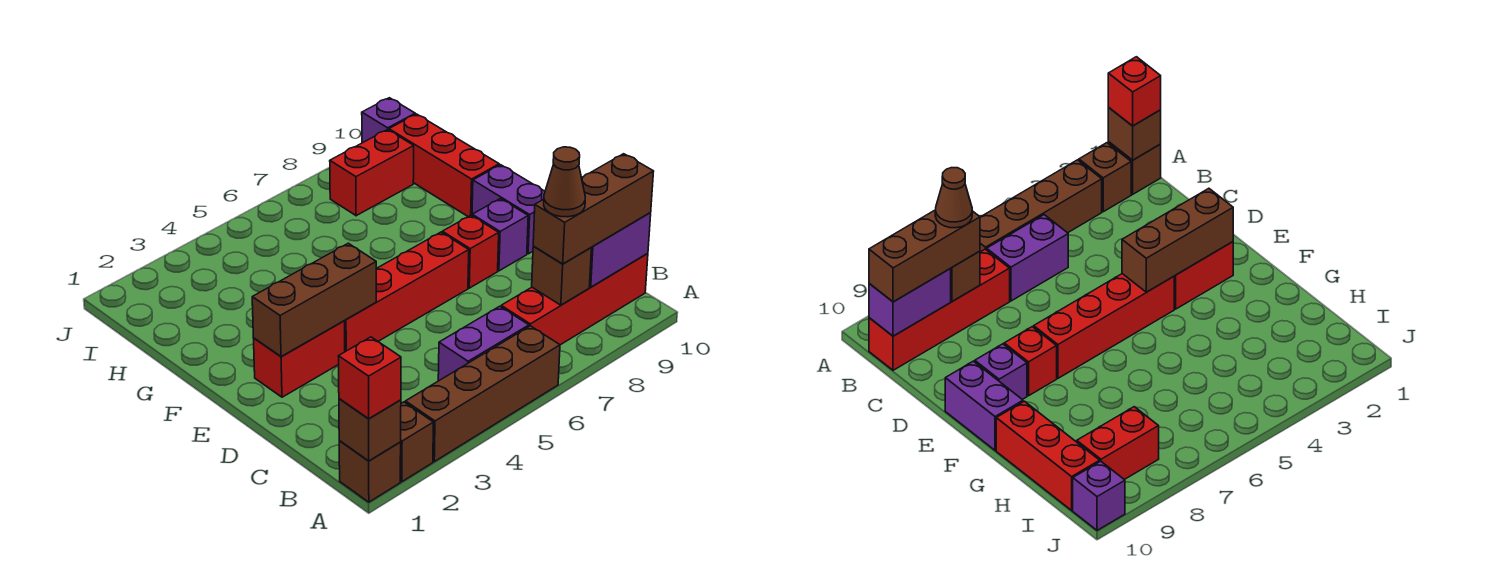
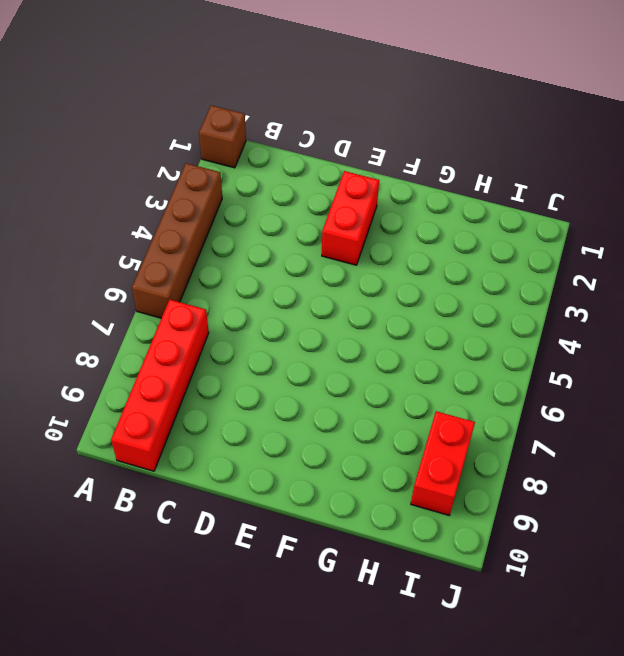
none -> brown 1x1 brick [400,402,433,482]
none -> purple 1x2 brick [438,306,529,381]
none -> red 1x4 brick [345,232,469,352]

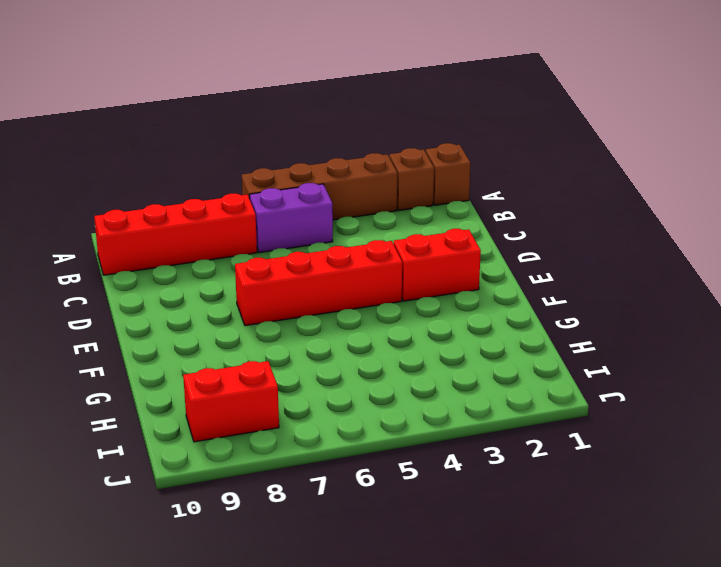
none -> red 1x1 brick [442,215,499,288]
none -> purple 1x1 brick [472,199,528,271]
none -> purple 1x2 brick [472,165,545,254]

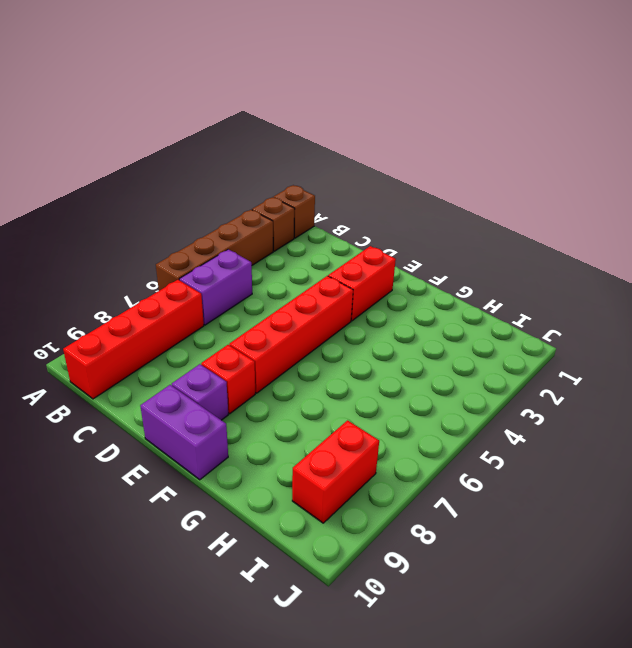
none -> red 1x3 brick [389,114,499,216]
none -> purple 1x1 brick [362,98,415,143]
none -> brown 1x1 brick [339,399,401,461]

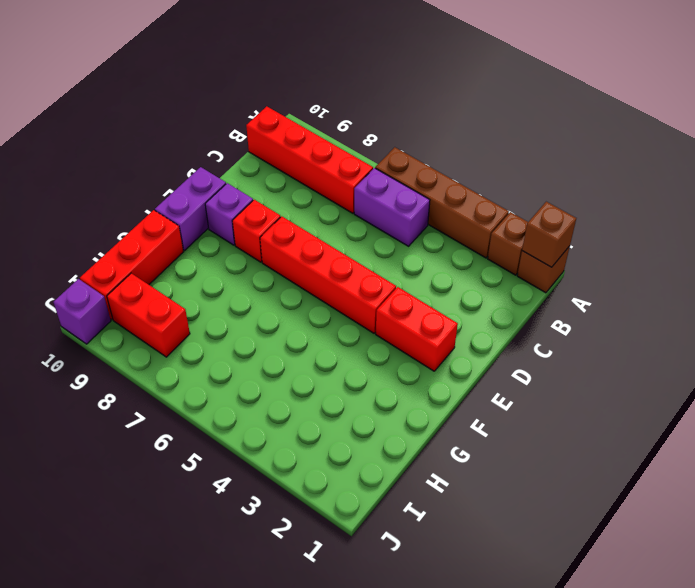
none -> brown 1x1 brick [532,246,591,305]
none -> purple 1x2 brick [589,213,651,287]
none -> brown 1x3 brick [252,243,376,357]

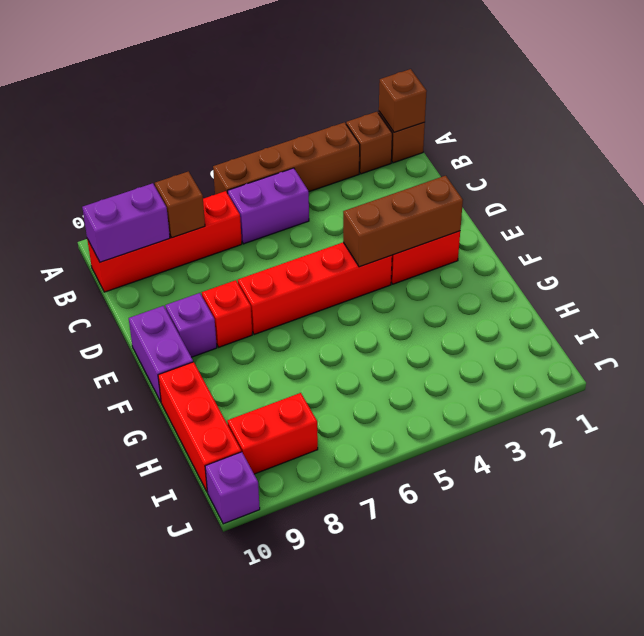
none -> red 1x1 brick [339,337,401,419]
none -> brown 1x3 brick [533,154,654,264]
none -> brown 1x1 cone [544,147,585,217]

